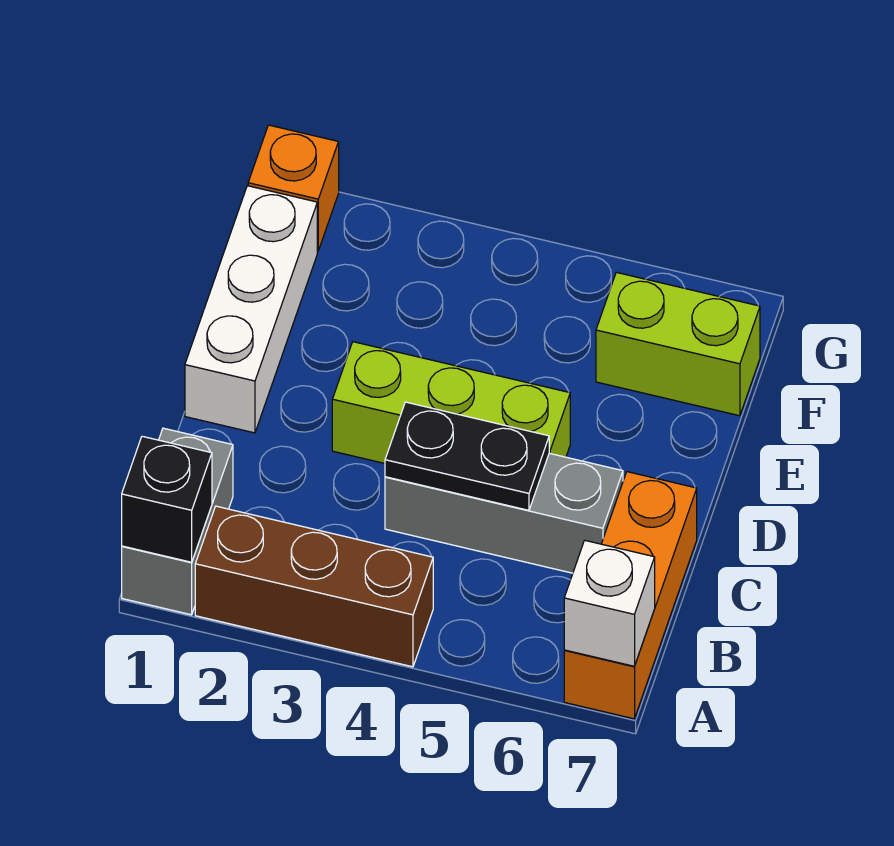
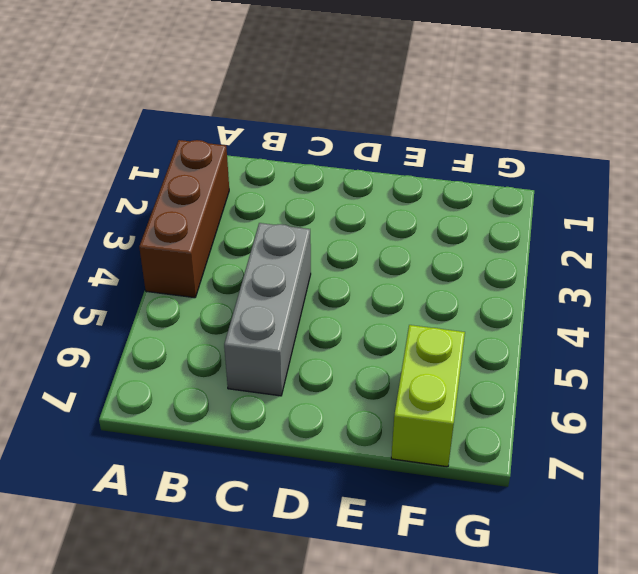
none -> grey 1x2 brick [122,428,233,615]
none -> orange 1x3 brick [564,472,697,719]

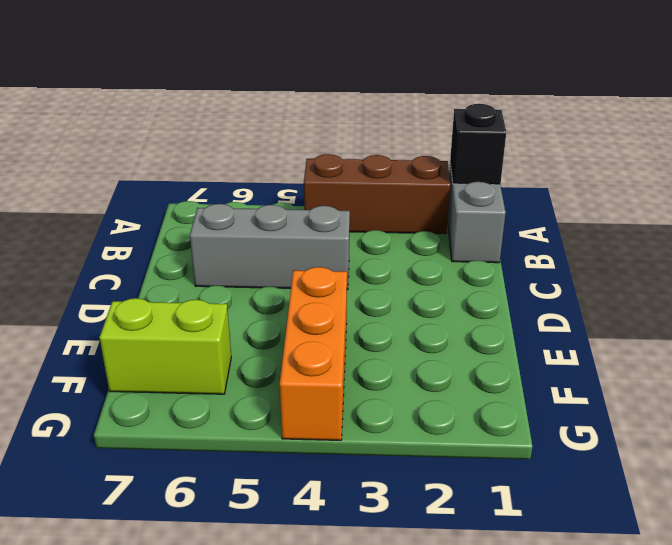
orange 1x3 brick [280,267,347,440] -> orange 1x3 brick moved to [564,472,697,719]
none -> white 1x3 brick [185,186,317,433]
none -> lime 1x3 brick [332,342,570,463]

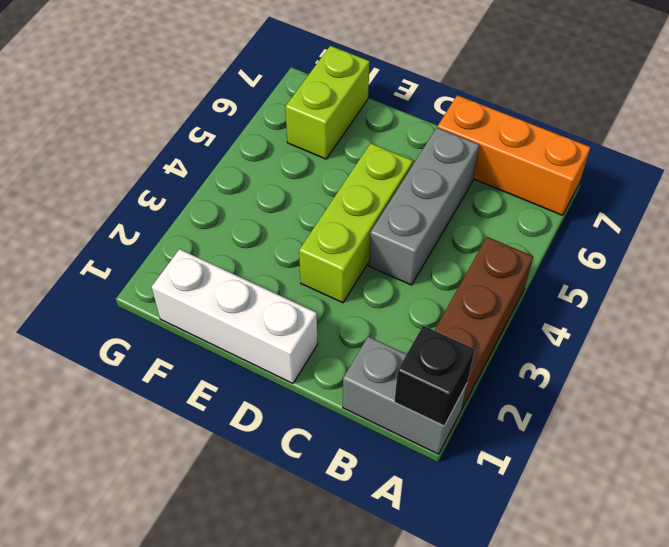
none -> orange 1x1 brick [248,125,339,251]
none -> white 1x1 brick [564,540,655,666]

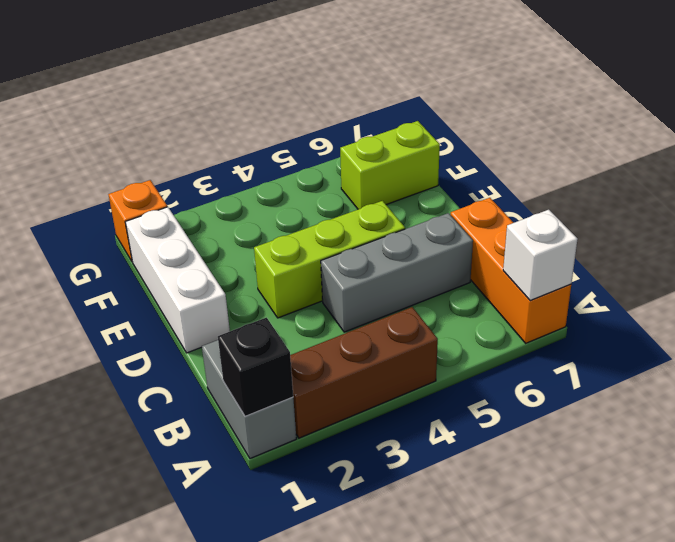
none -> black 1x2 plate [385,402,549,510]

